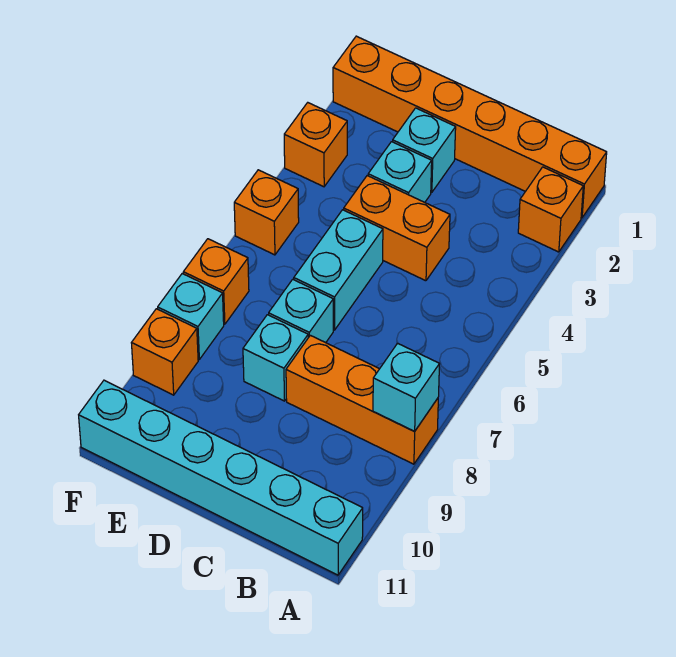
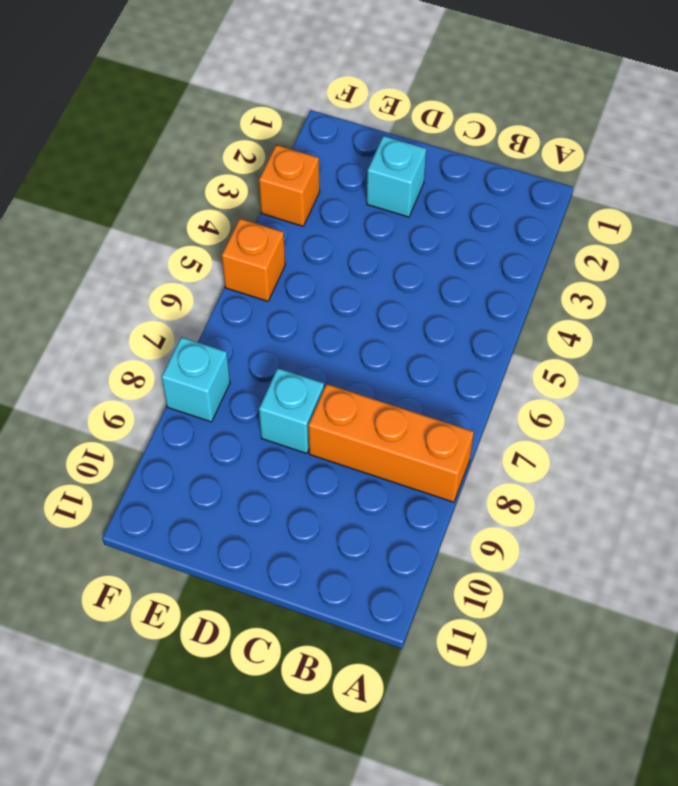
none -> orange 1x6 brick [333,36,607,218]
none -> orange 1x1 brick [518,167,583,252]
none -> cyan 1x6 brick [79,380,363,575]

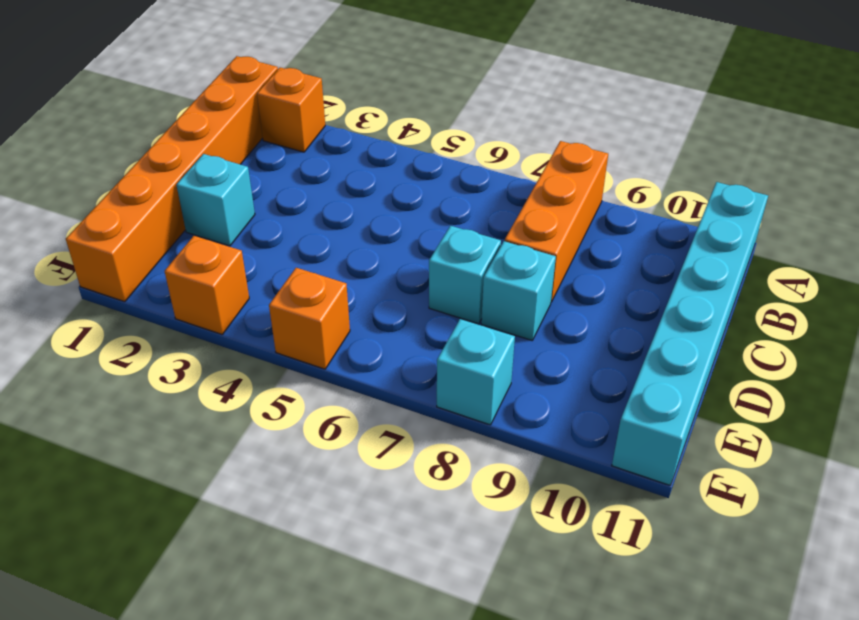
none -> orange 1x2 brick [344,176,450,281]
none -> cyan 1x1 brick [368,142,432,202]
none -> cyan 1x2 brick [294,210,383,330]

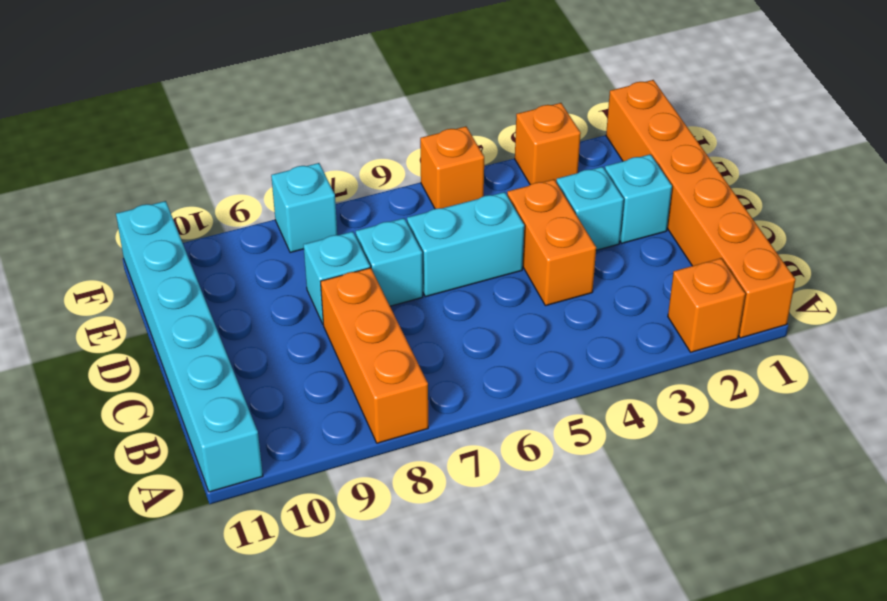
none -> orange 1x1 brick [183,239,249,324]
none -> orange 1x1 brick [132,309,198,395]
none -> cyan 1x1 brick [373,343,439,431]

